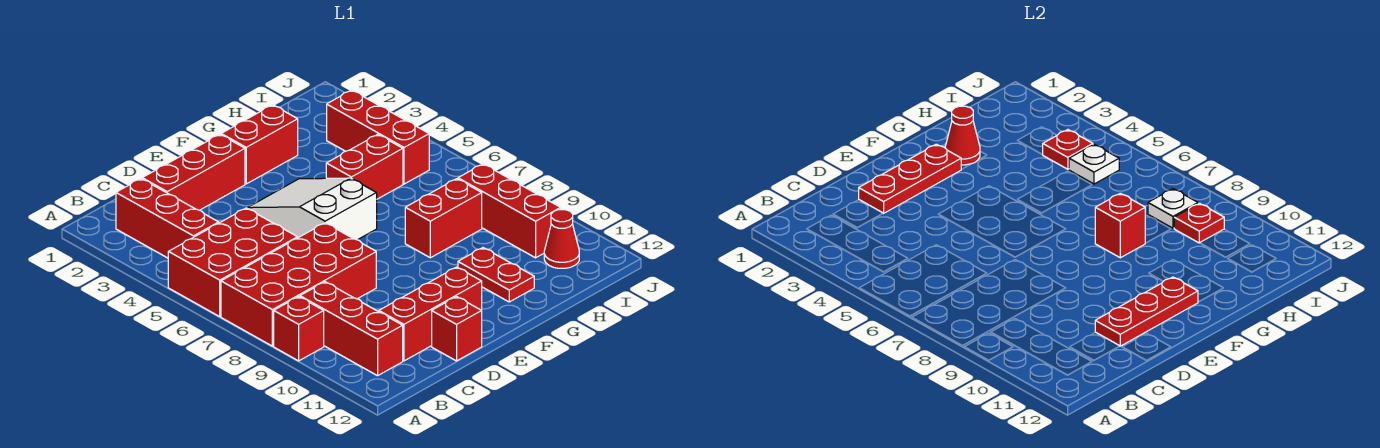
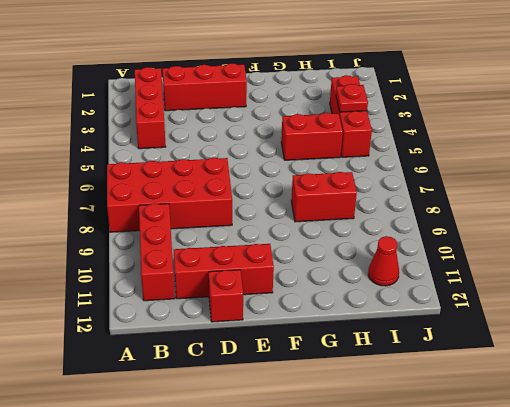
none -> red 2x3 brick [168,208,298,316]
none -> red 1x1 brick [274,297,324,361]
none -> white 2x3 slope [247,178,377,240]

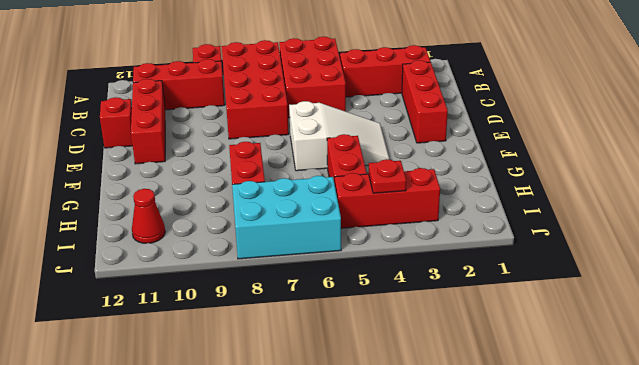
cyan 2x3 brick [232,176,341,259] -> red 1x3 brick [458,164,561,258]
none -> red 1x2 brick [221,105,298,184]
none -> red 1x2 plate [458,248,534,302]
none -> red 1x3 plate [859,144,961,213]

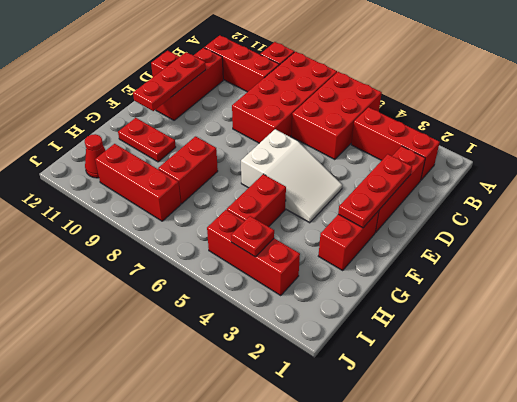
none -> red 1x1 cone [945,106,980,165]
none -> red 1x1 brick [1095,193,1145,258]
none -> white 1x1 plate [1069,144,1119,184]

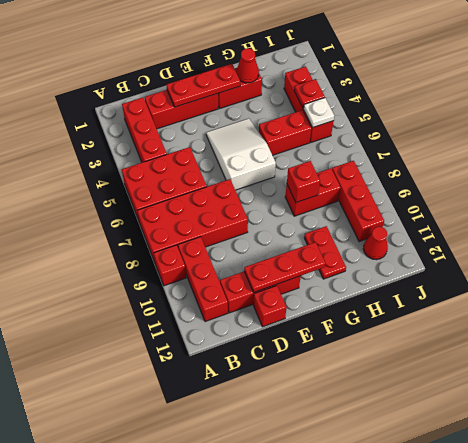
none -> white 1x1 plate [1148,189,1198,228]
none -> red 1x1 plate [1174,203,1224,243]

